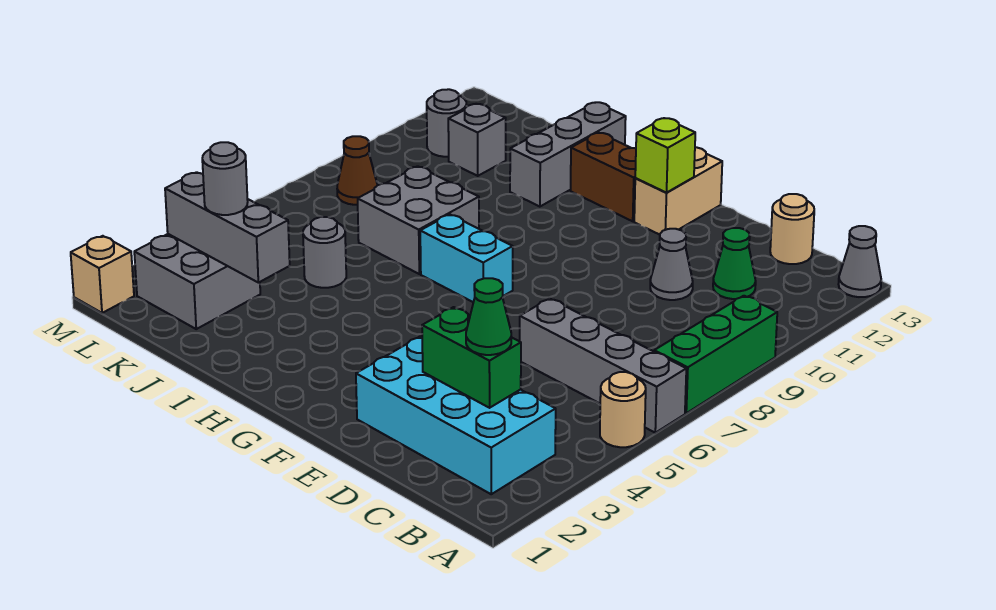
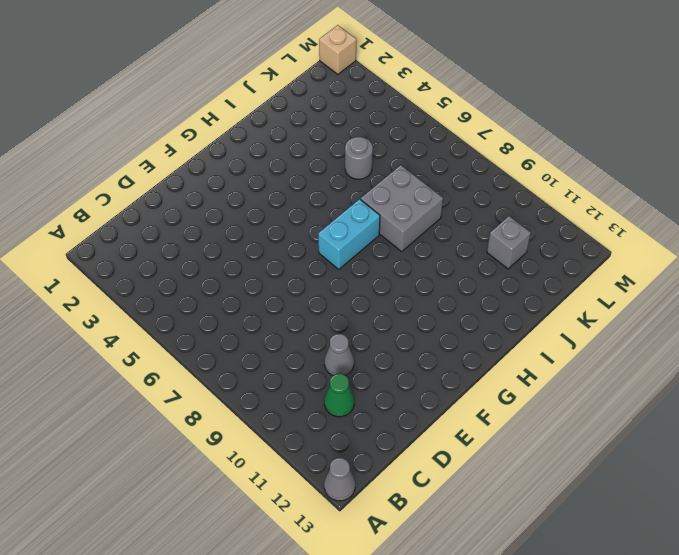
none -> tan 1x1 round brick [600,372,646,447]
none -> grey 1x4 brick [520,298,686,433]
none -> green 1x3 brick [654,296,777,413]

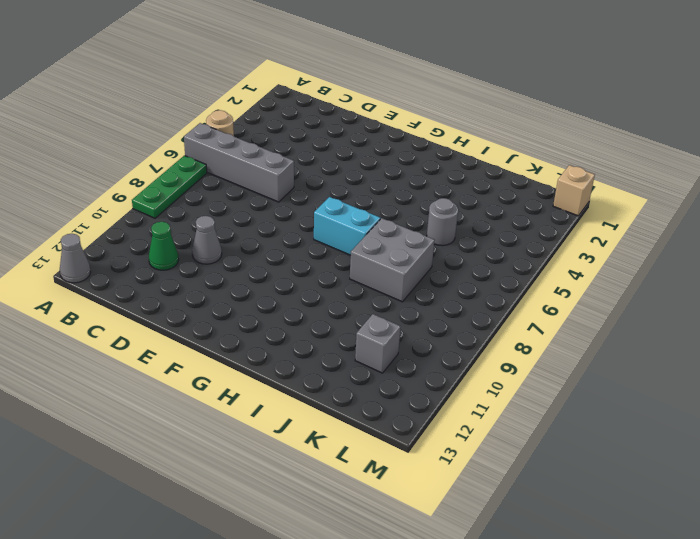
green 1x3 plate [132,156,207,218] -> green 1x3 brick [654,296,777,413]
none -> cyan 2x4 brick [356,336,556,494]
none -> tan 1x1 round brick [770,194,814,264]
none -> tan 1x2 brick [634,147,722,235]

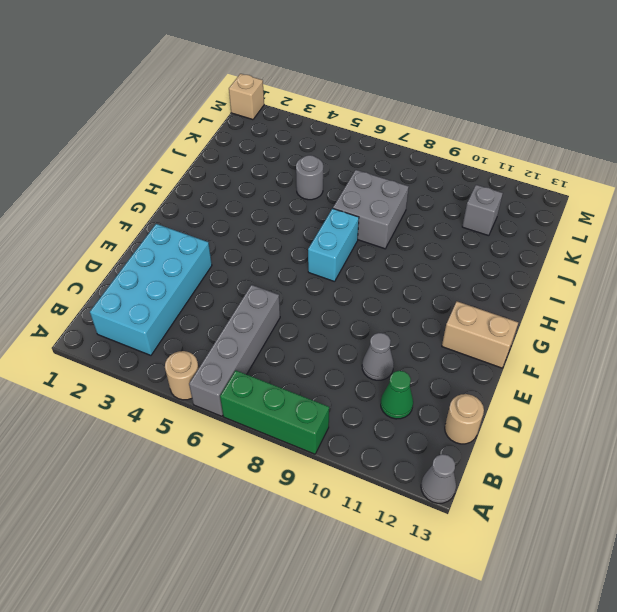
none -> brown 1x2 brick [571,133,636,221]
none -> grey 1x3 brick [510,102,626,207]
none -> grey 2x2 brick [134,234,260,329]

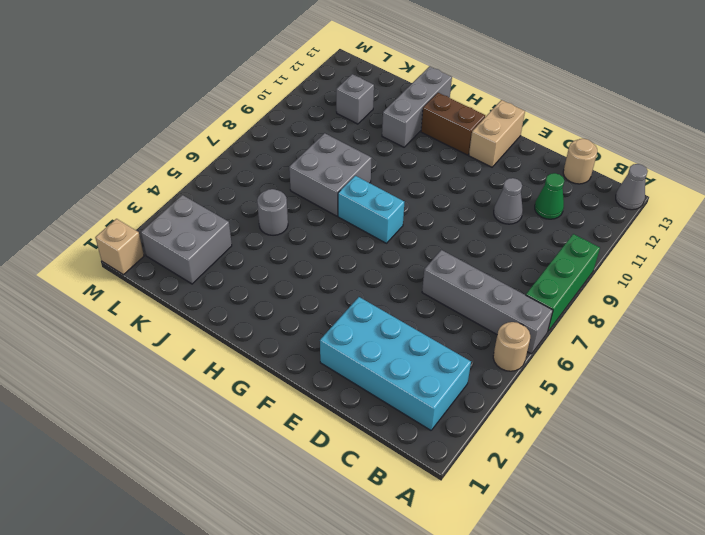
none -> brown 1x1 cone [337,136,377,205]
none -> grey 1x1 round brick [427,89,466,157]
none -> green 1x2 brick [422,307,521,408]

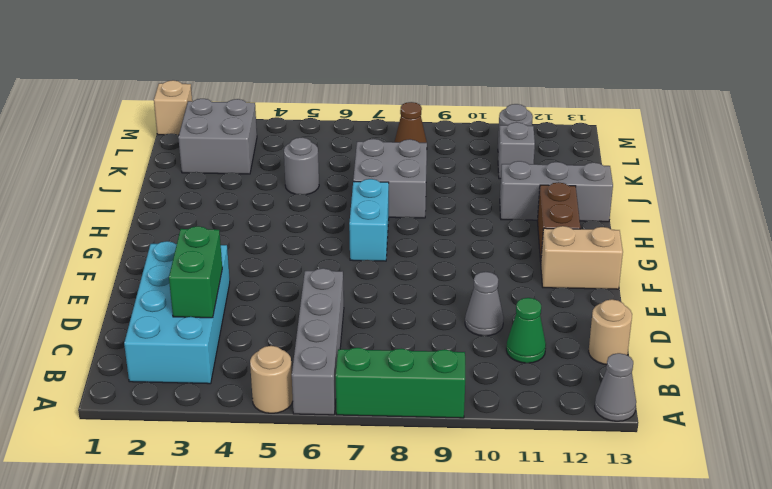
none -> lime 1x1 brick [635,118,695,193]
none -> grey 1x3 brick [165,172,290,283]
none -> green 1x1 cone [466,278,511,355]

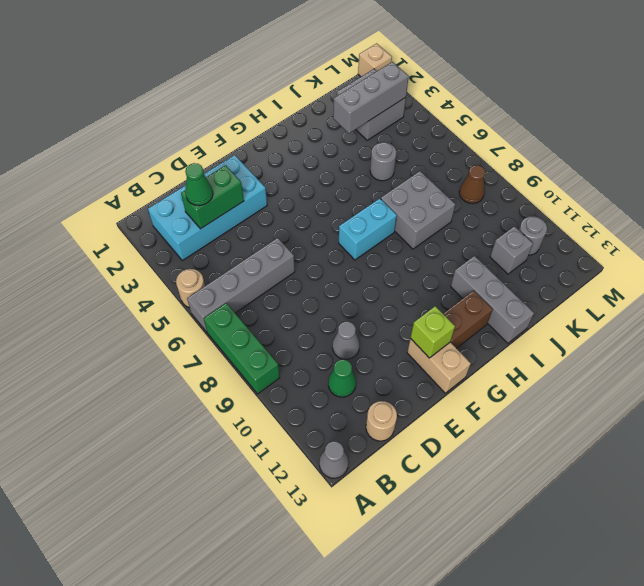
none -> grey 1x1 round brick [202,142,248,215]

